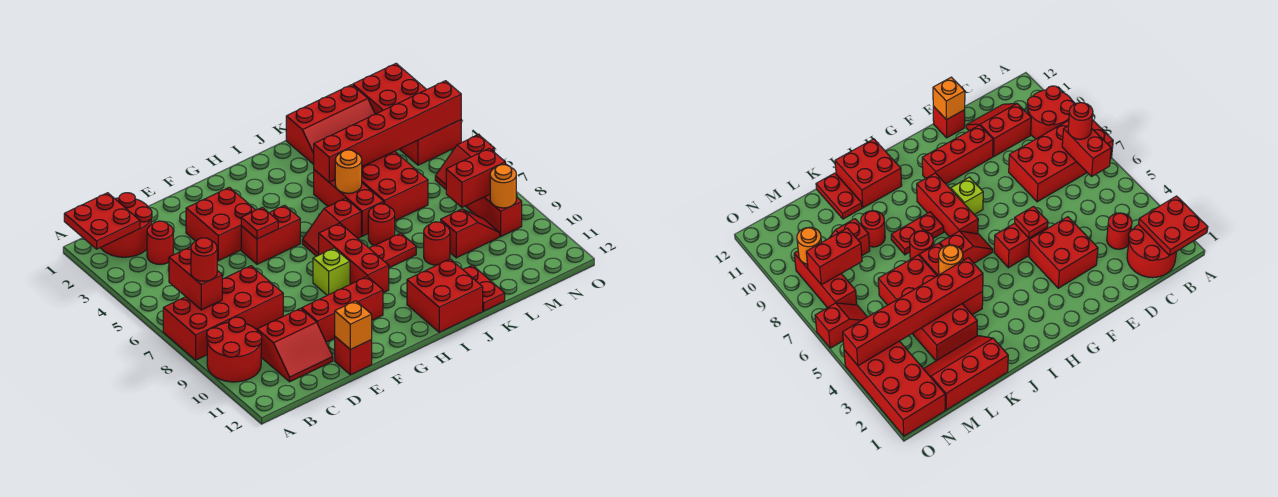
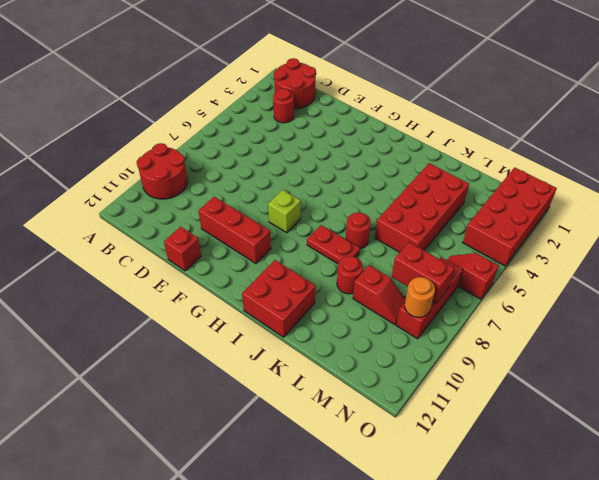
none -> red 2x4 brick [163,266,283,360]
none -> red 2x2 slope [257,308,333,382]
none -> red 2x2 brick [186,187,255,261]
none -> red 1x2 brick [241,205,300,264]

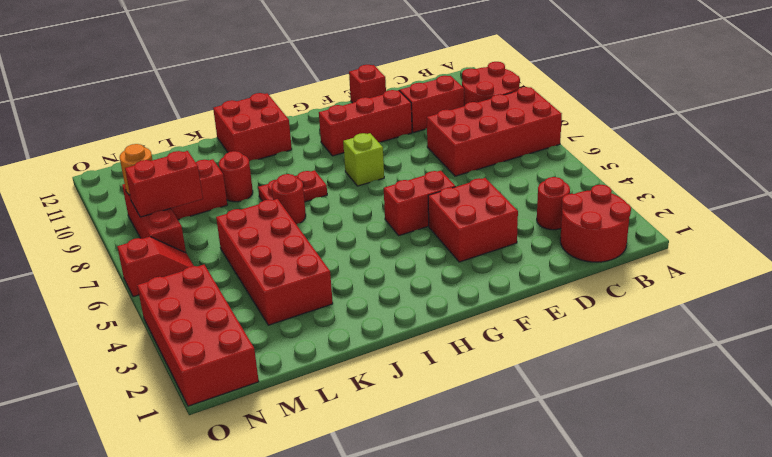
none -> red 1x2 slope [302,198,361,256]
none -> red 1x3 brick [319,223,389,293]
none -> red 1x3 brick [314,170,383,236]
none -> red 2x3 slope [286,85,375,164]

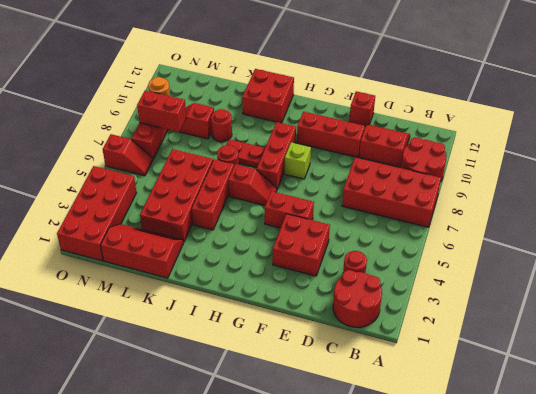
none -> red 1x2 plate [463,265,505,311]
none -> red 2x2 plate [64,193,140,249]
none -> red 1x2 brick [169,247,222,310]
none -> orange 1x1 brick [335,301,372,350]

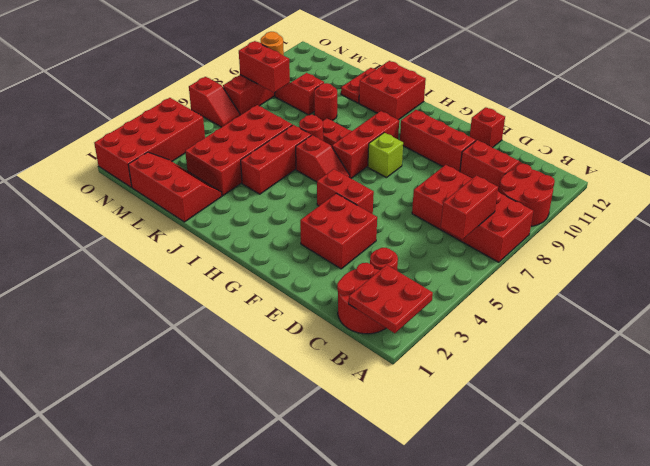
none -> orange 1x1 brick [335,301,372,350]
none -> red 1x1 plate [241,207,278,239]
none -> red 1x6 brick [314,81,461,182]
none -> orange 1x1 round brick [335,150,362,193]

